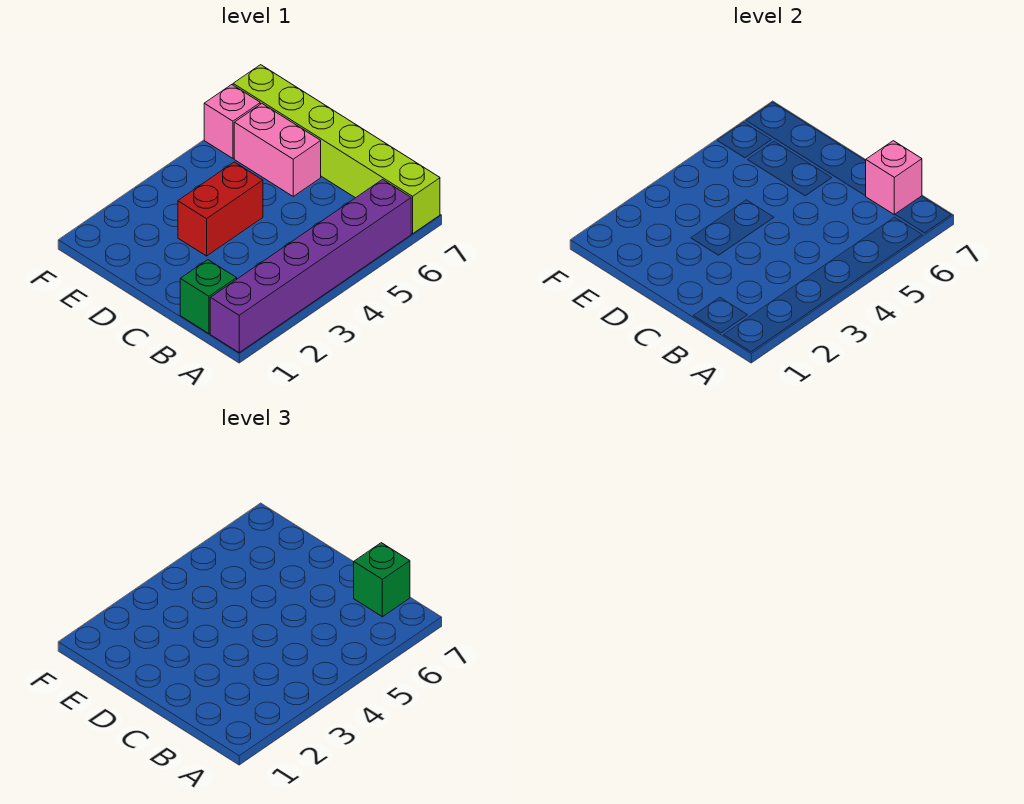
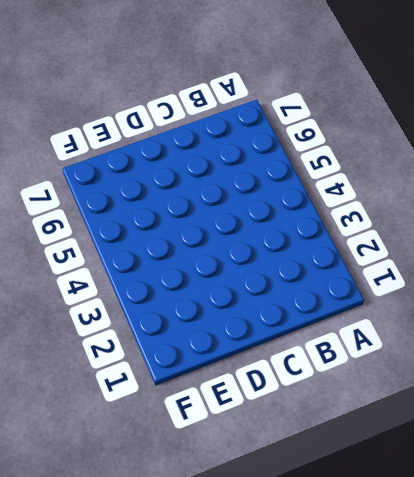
none -> purple 1x6 brick [210,180,411,353]
none -> lime 1x6 brick [233,65,440,234]

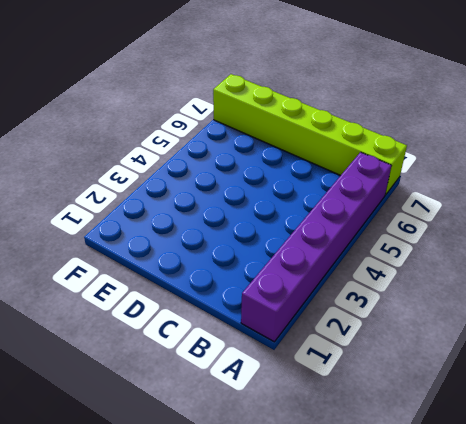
none -> green 1x1 brick [180,260,237,334]
none -> red 1x2 brick [178,162,263,256]

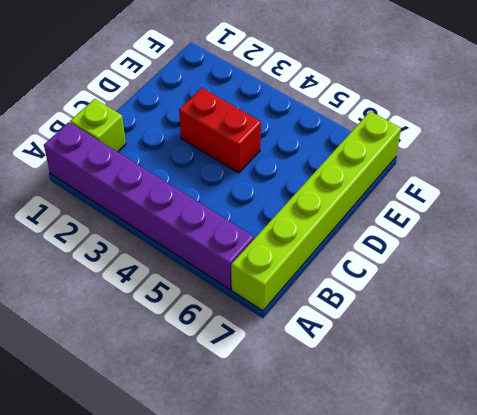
lime 1x1 brick [70,99,126,152] -> green 1x1 brick [180,260,237,334]
none -> pink 1x2 brick [234,104,321,196]
none -> pink 1x1 brick [204,85,260,158]

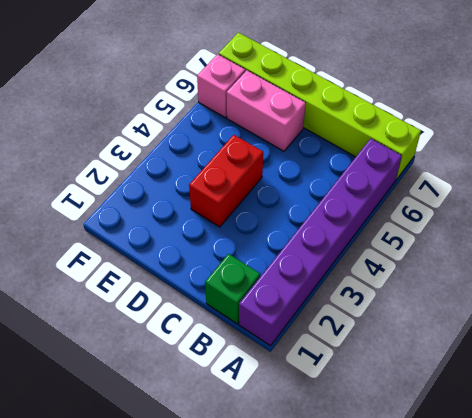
none -> pink 1x1 brick [866,141,922,215]
none -> green 1x1 brick [354,543,410,617]

